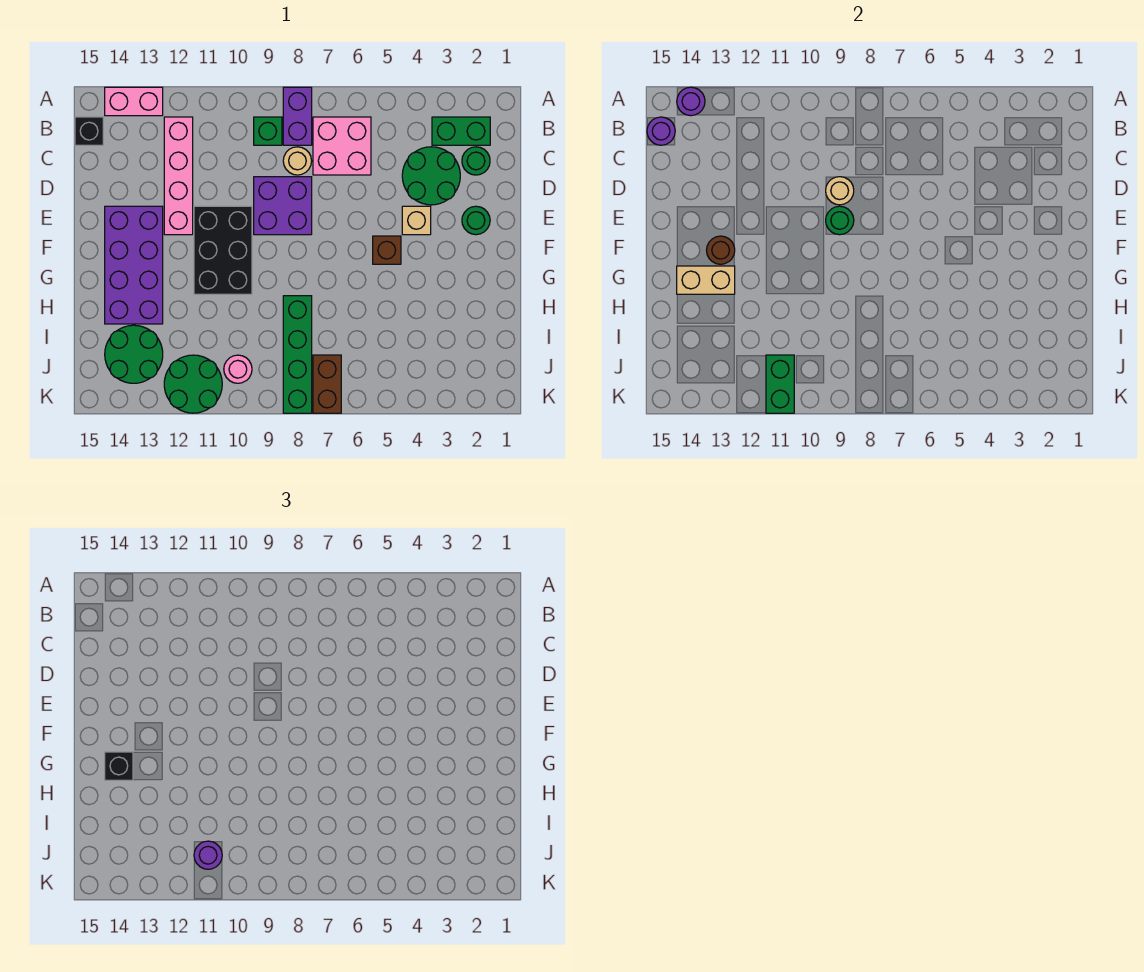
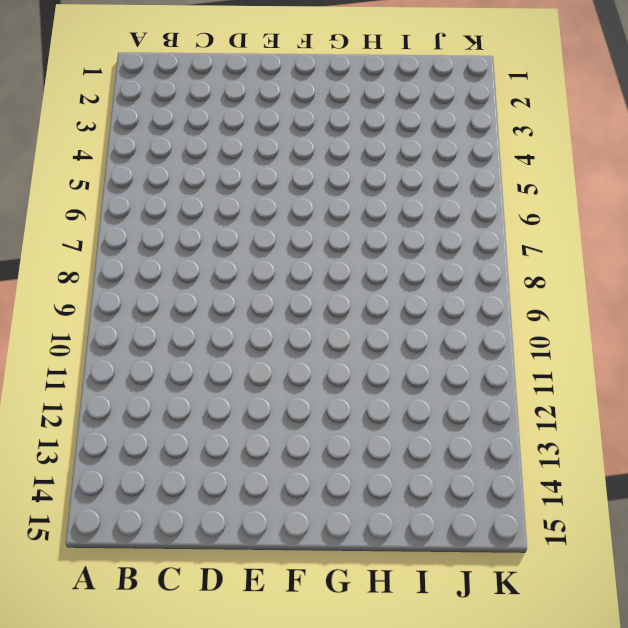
none -> purple 1x2 brick [283,87,312,145]
none -> pink 1x2 brick [105,87,163,116]
none -> green 1x2 brick [432,117,490,145]
none -> pink 2x2 brick [313,117,371,175]

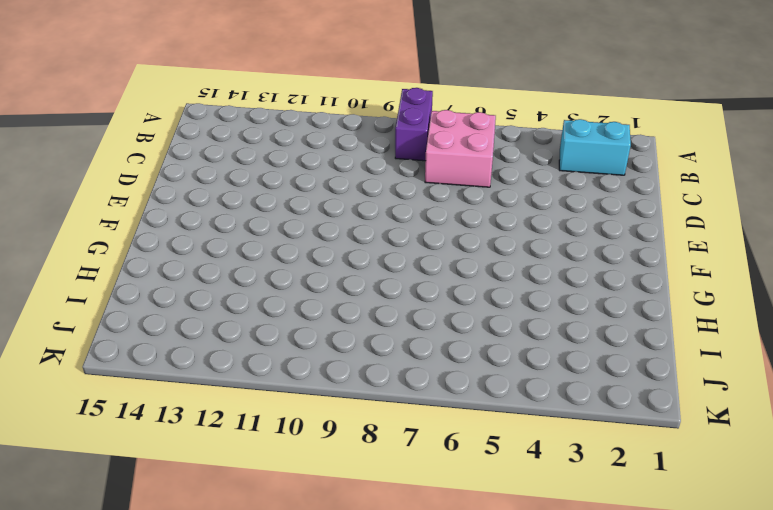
cyan 1x2 brick [559,119,631,175] -> green 1x2 brick [432,117,490,145]
none -> pink 1x2 brick [105,87,163,116]
none -> green 1x1 brick [254,117,282,145]
none -> pink 1x4 brick [164,117,193,235]
none -> black 1x1 brick [75,117,103,145]

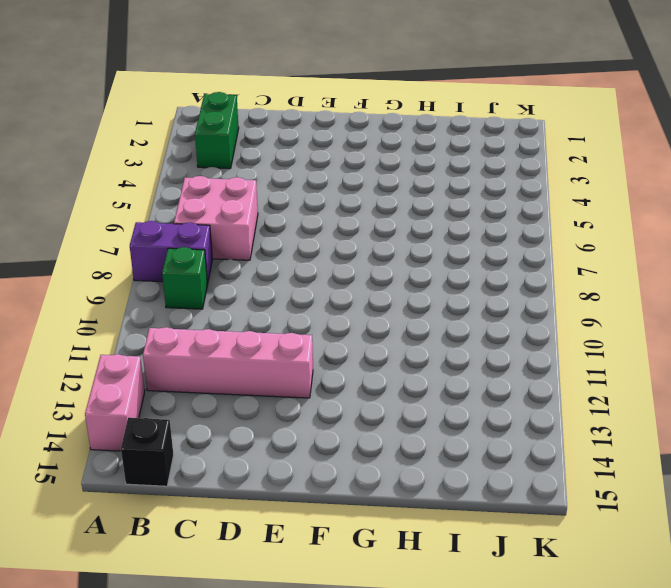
none -> green 1x1 round brick [462,147,490,175]
none -> green 2x2 round brick [402,147,460,205]
none -> tan 1x1 round brick [283,147,312,175]
none -> purple 2x2 brick [254,177,312,235]

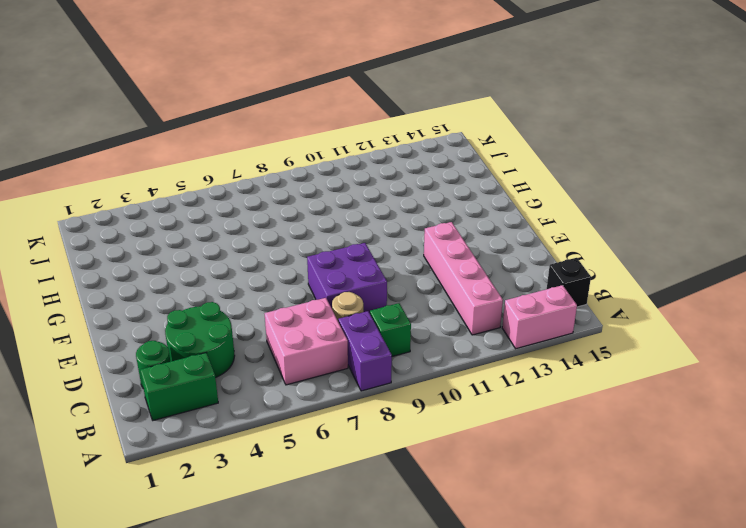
none -> green 1x1 round brick [462,206,490,235]
none -> tan 1x1 brick [402,206,431,235]
none -> black 2x3 brick [194,206,252,294]
none -> purple 2x4 brick [105,206,163,324]

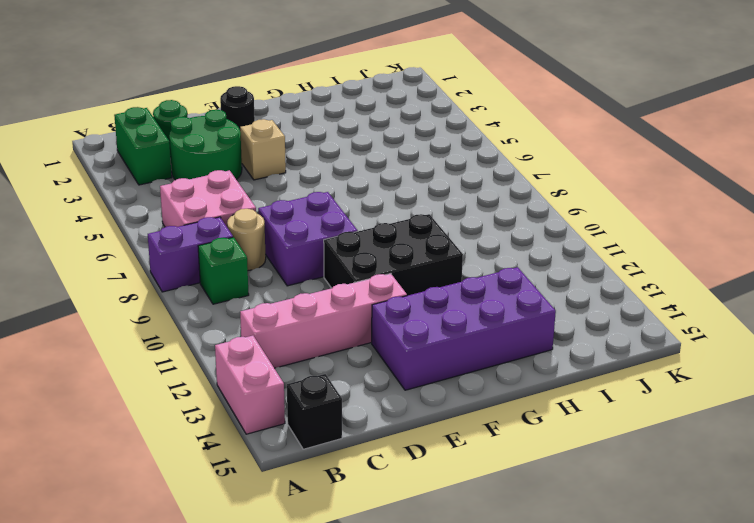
black 1x1 round brick [220,86,255,129] -> green 1x1 round brick [462,206,490,235]
none -> brown 1x1 brick [373,236,401,264]
none -> green 1x4 brick [283,296,312,413]
none -> green 2x2 round brick [105,325,163,383]
none -> brown 1x2 brick [313,355,341,413]

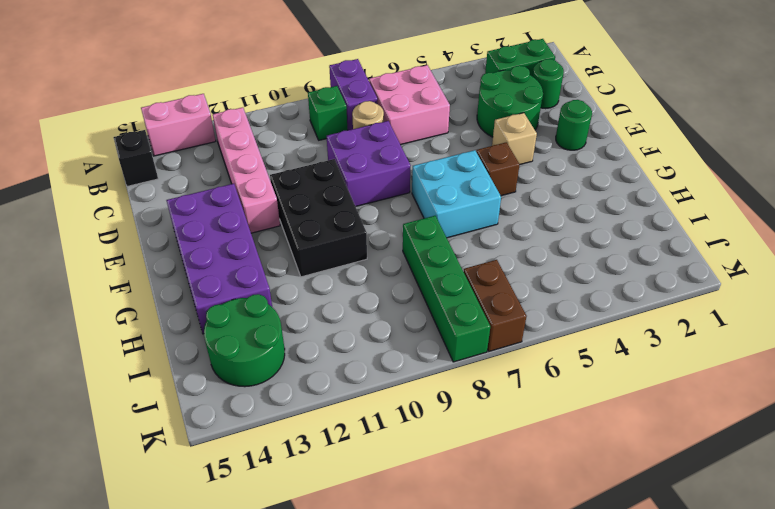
cyan 2x2 brick [412,150,501,238] -> none
none -> pink 1x1 round brick [224,355,252,383]
none -> green 2x2 round brick [164,355,222,413]
none -> purple 1x1 round brick [677,87,705,116]
none -> purple 1x1 round brick [647,117,675,145]

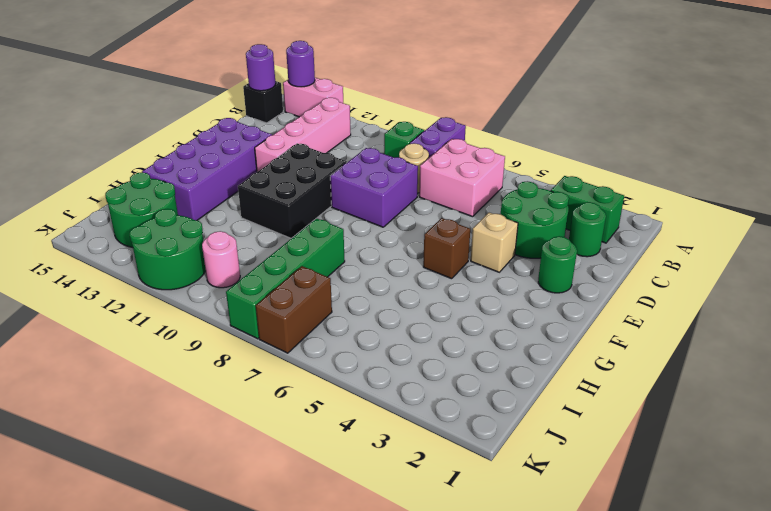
none -> tan 1x1 round brick [826,177,854,205]
none -> green 1x1 round brick [826,206,854,235]
none -> brown 1x1 round brick [707,236,735,264]
none -> tan 1x2 brick [677,266,735,294]

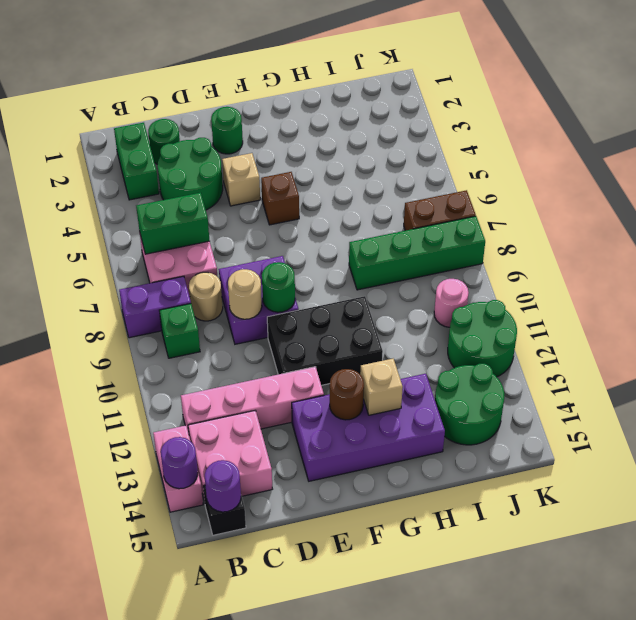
green 1x2 brick [136,193,209,254] -> green 1x2 brick moved to [766,355,794,413]
pink 2x2 brick [188,411,272,503] -> none
tan 1x1 brick [360,359,403,415] -> tan 1x2 brick [677,266,735,294]
none -> black 1x1 brick [105,752,133,780]
none -> purple 1x1 round brick [194,841,222,869]

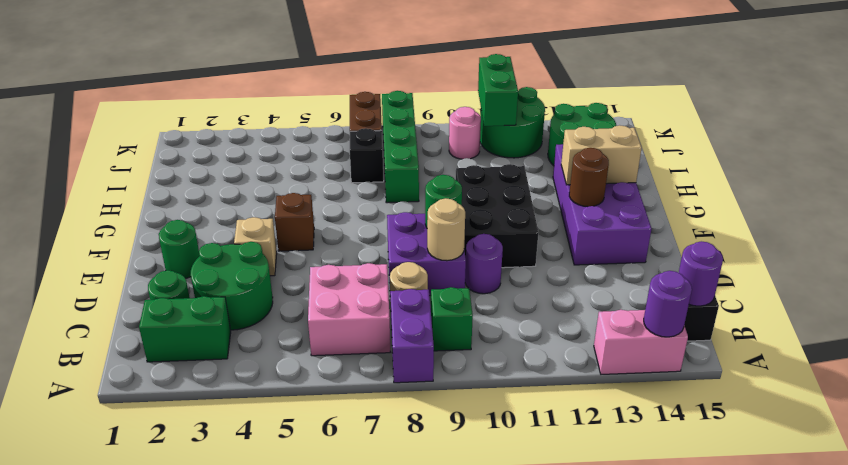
purple 1x1 round brick [465,234,503,294] -> purple 1x1 round brick moved to [194,841,222,869]
black 1x1 brick [350,128,384,183] -> black 1x1 brick moved to [105,752,133,780]
none -> pink 1x4 brick [164,117,193,235]

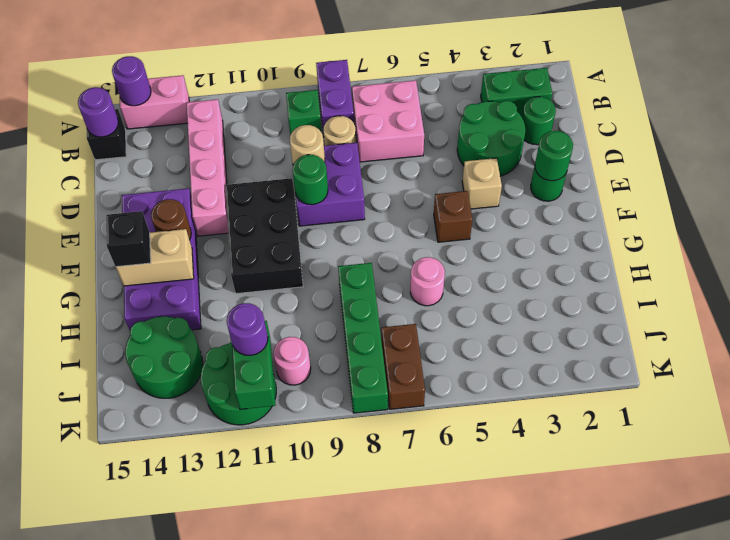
green 1x1 round brick [535,131,573,181] -> none
pink 1x1 round brick [410,257,445,306] -> none

